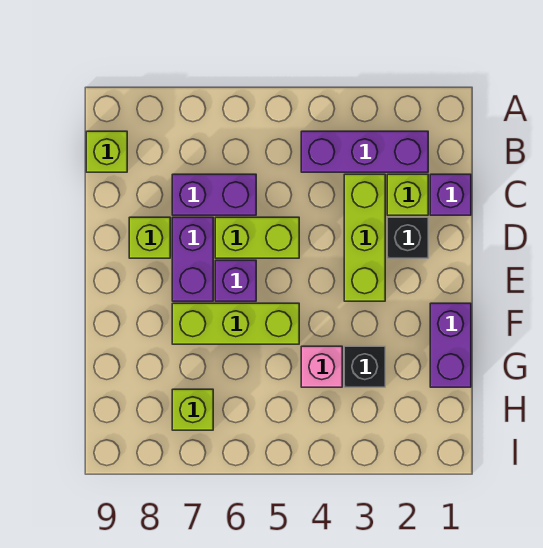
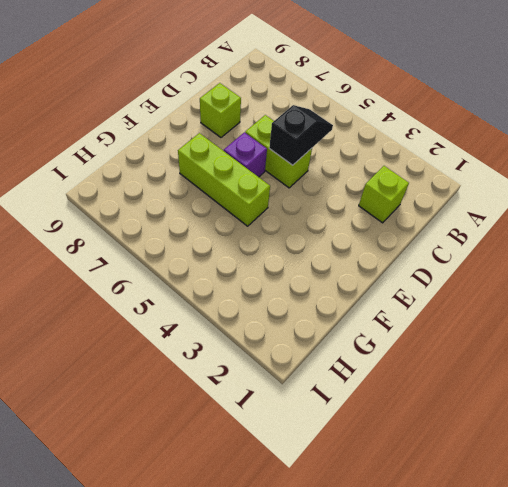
black 1x2 slope [269,105,333,165] -> none
none -> purple 1x3 brick [301,131,428,172]
none -> lime 1x1 brick [86,131,127,172]
none -> purple 1x1 brick [430,174,471,215]

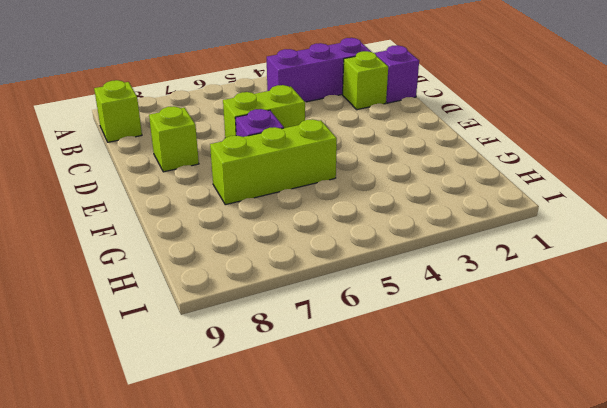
none -> lime 1x3 brick [344,174,385,301]
none -> purple 1x2 brick [172,174,256,215]
none -> black 1x1 brick [387,217,428,258]

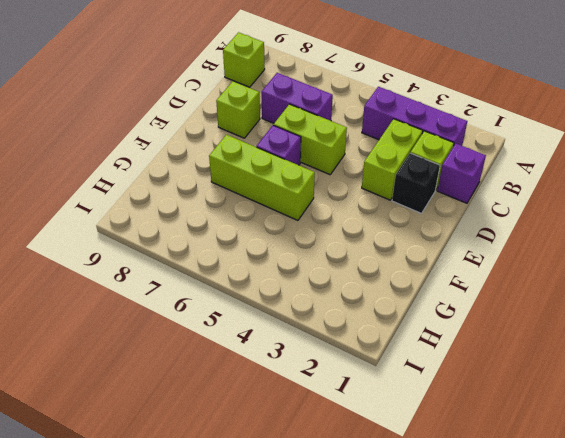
lime 1x2 brick [362,119,423,200] -> lime 1x3 brick [344,174,385,301]
none -> purple 1x2 brick [172,217,213,301]
none -> purple 1x2 brick [430,303,471,387]
none -> black 1x1 brick [344,346,385,387]

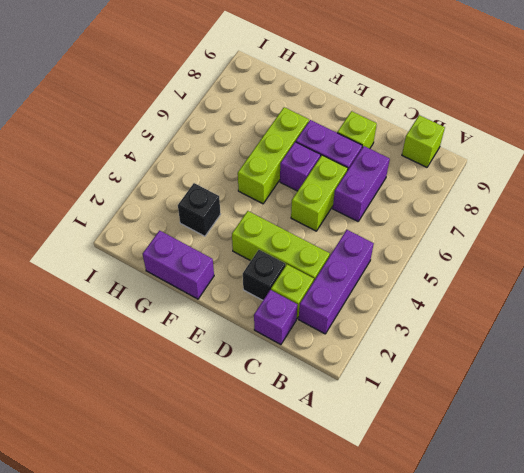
none -> pink 1x1 brick [301,346,342,387]
none -> lime 1x1 brick [172,389,213,430]

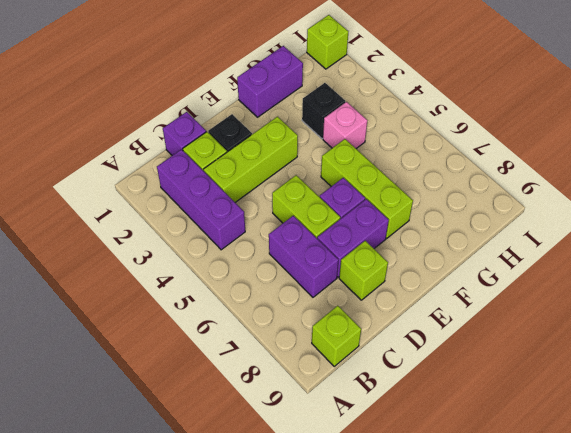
lime 1x1 brick [307,15,348,69] -> lime 1x1 brick moved to [172,389,213,430]

